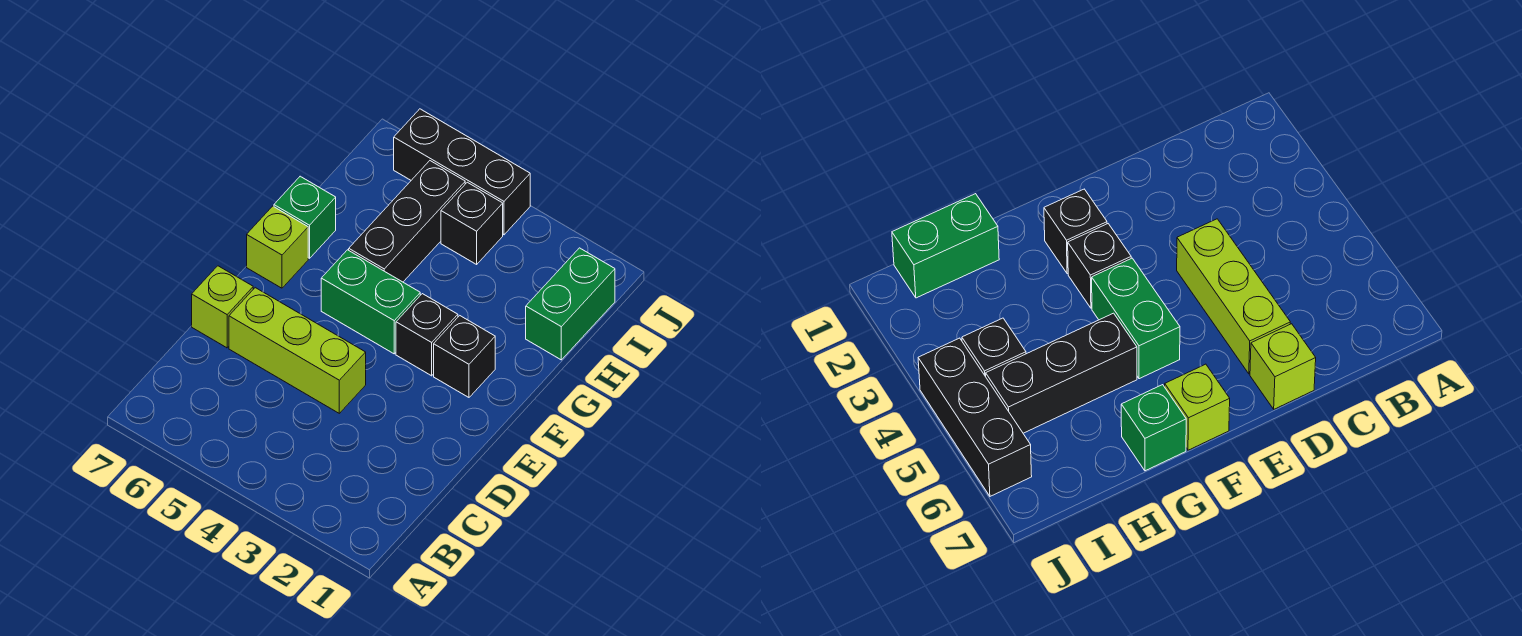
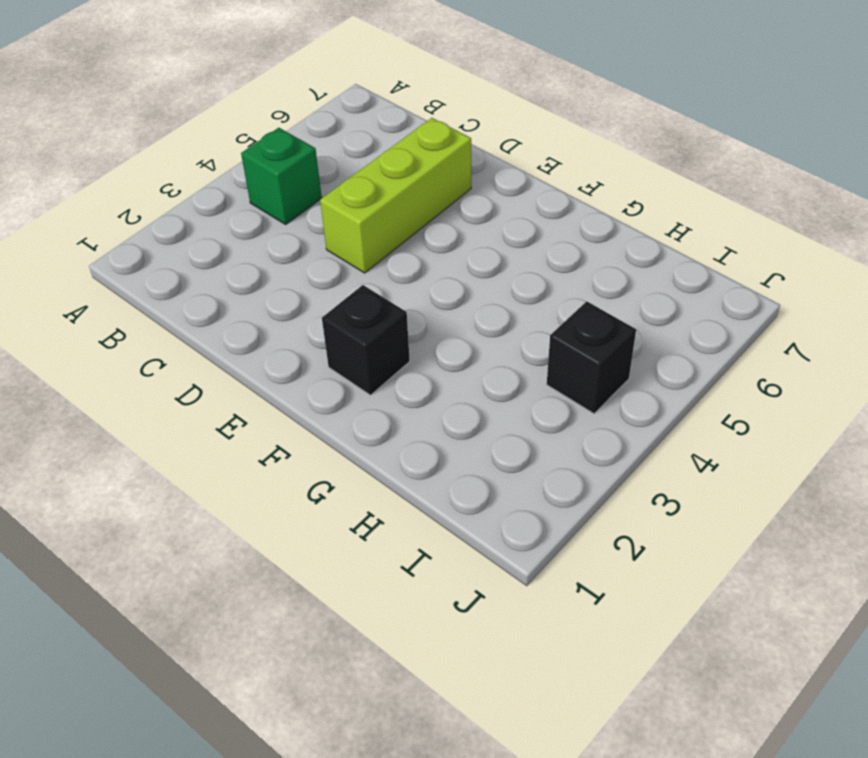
green 1x1 brick [241,128,322,225] -> green 1x1 brick moved to [274,176,336,258]
none -> lime 1x1 brick [192,266,253,348]
none -> black 1x1 brick [396,294,458,376]

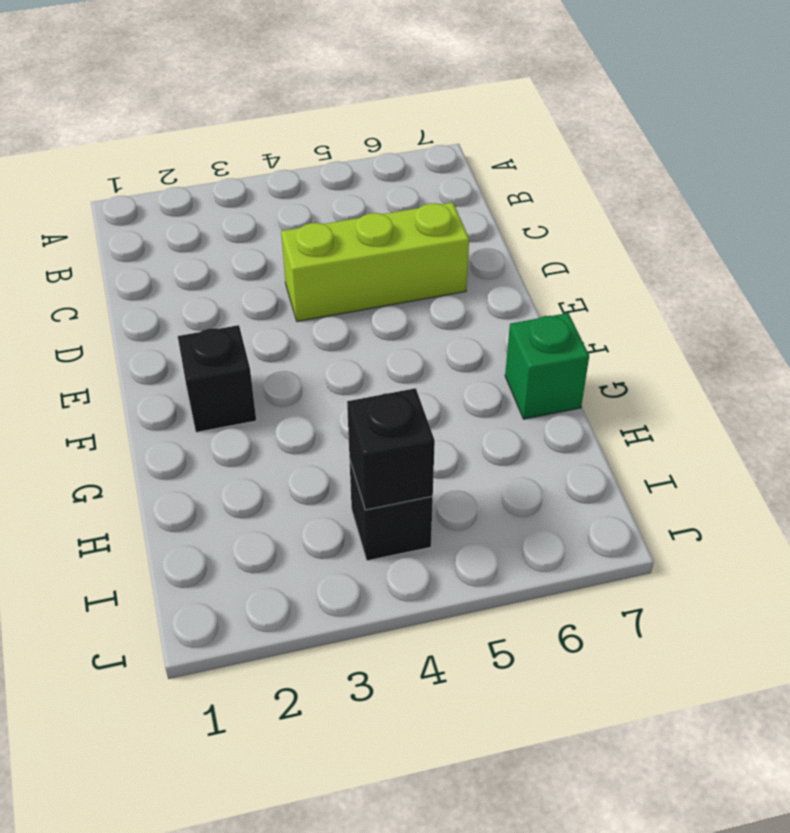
black 1x1 brick [347,388,435,510] -> black 1x1 brick moved to [396,294,458,376]
none -> lime 1x1 brick [192,266,253,348]
none -> green 1x2 brick [321,250,420,354]

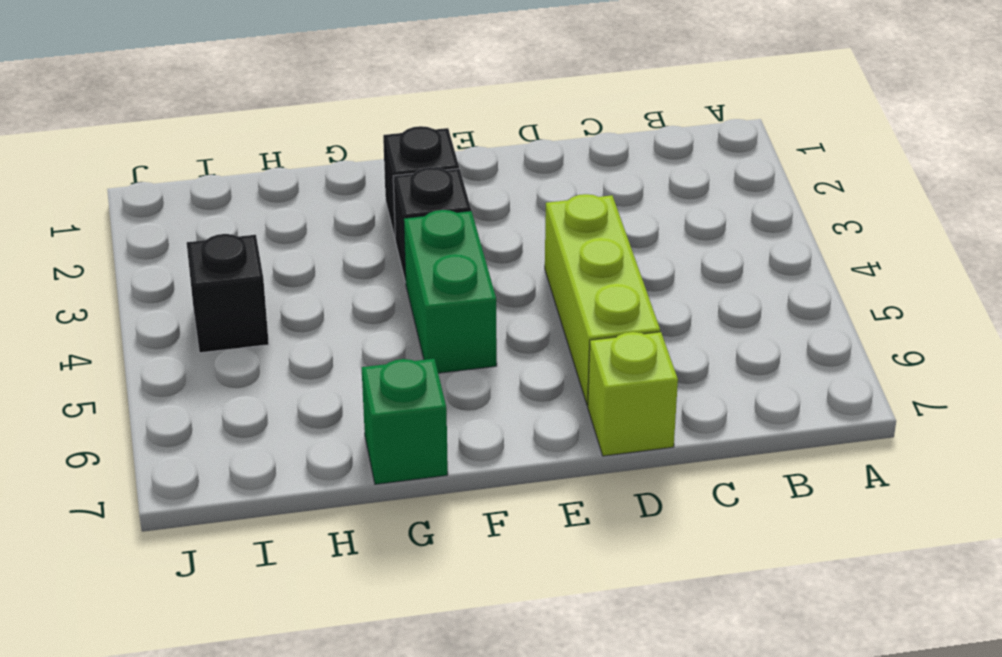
none -> lime 1x1 brick [247,206,308,288]
none -> black 1x3 brick [349,161,465,282]

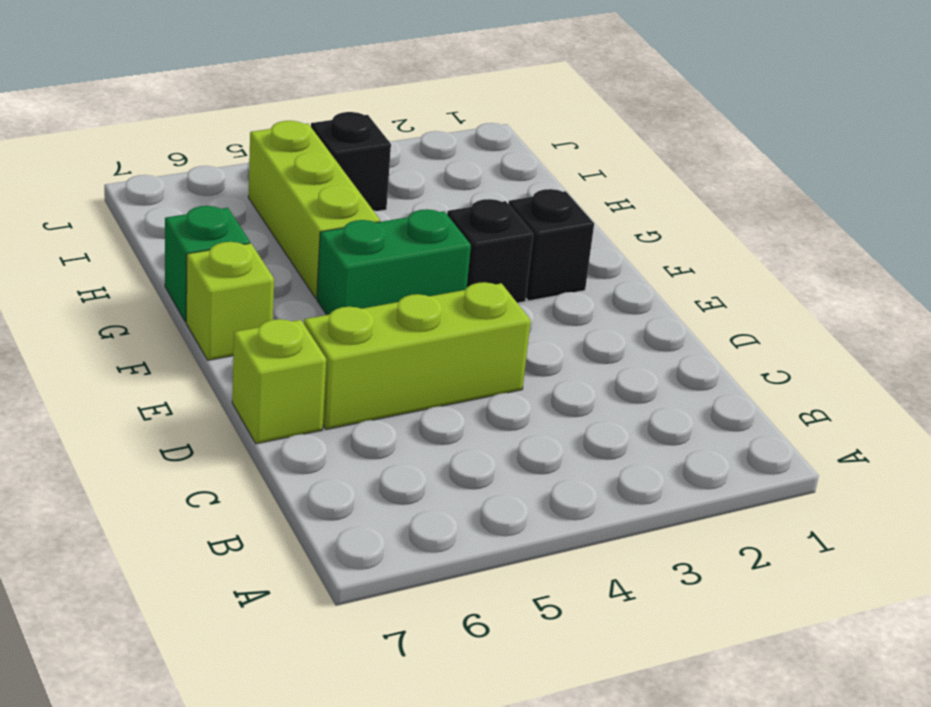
lime 1x3 brick [248,121,380,298] -> black 1x3 brick [349,161,465,282]
none -> green 1x2 brick [526,248,615,360]
none -> black 1x3 brick [394,109,530,235]

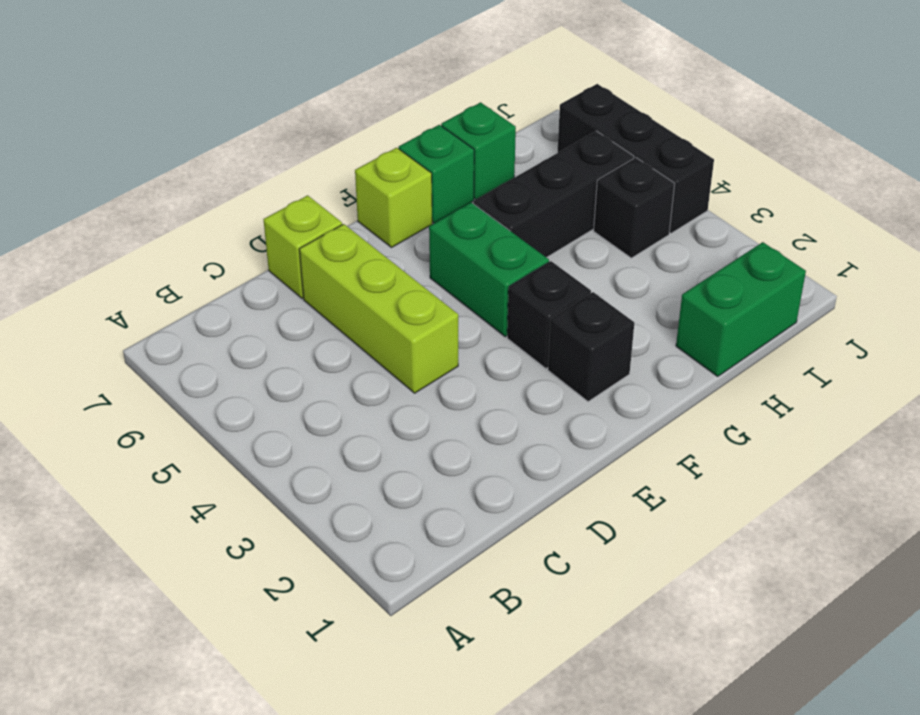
green 1x1 brick [441,102,516,199] -> none

